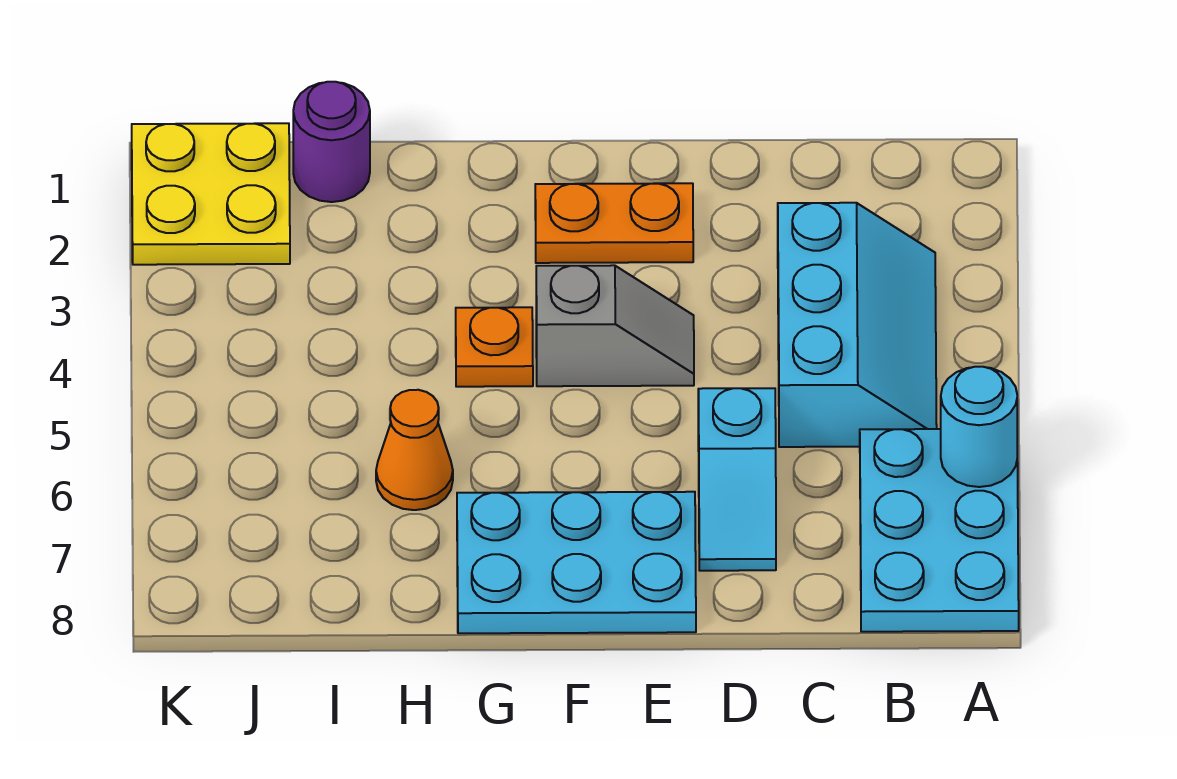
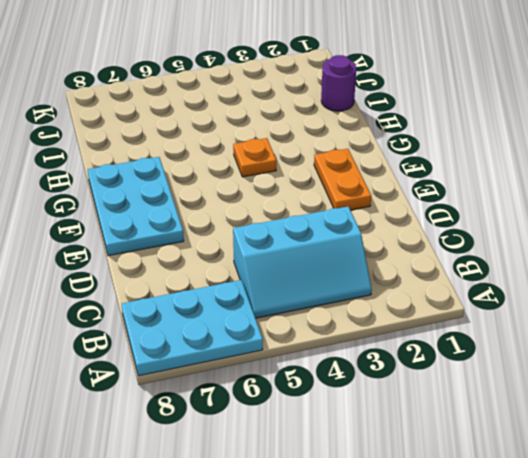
none -> cyan 1x2 slope [698,388,776,571]
none -> grey 1x2 slope [536,265,694,386]

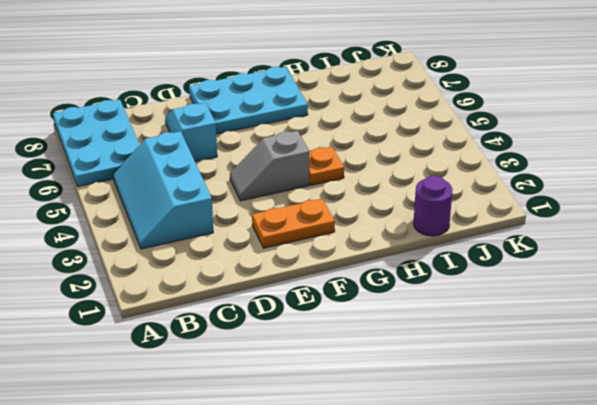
none -> orange 1x1 cone [376,390,453,510]
none -> yellow 2x2 plate [132,123,290,265]

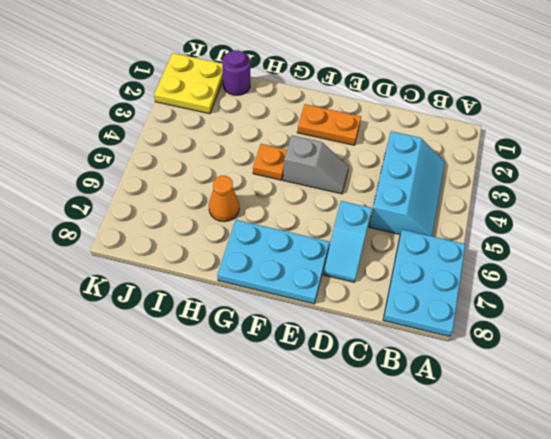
none -> cyan 1x1 round brick [941,367,1017,487]

